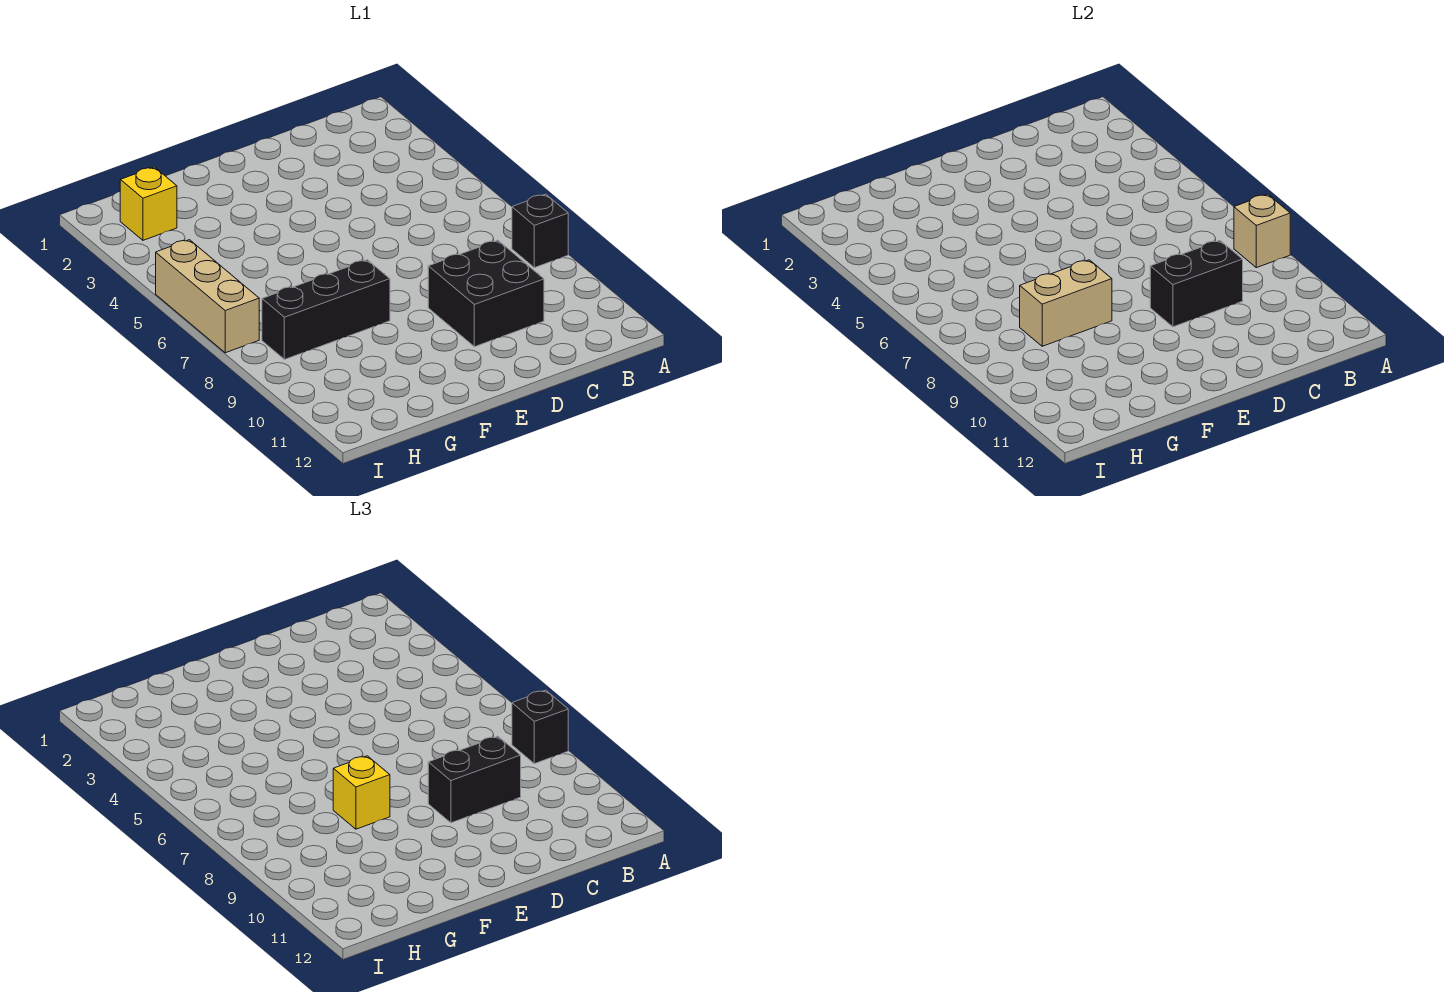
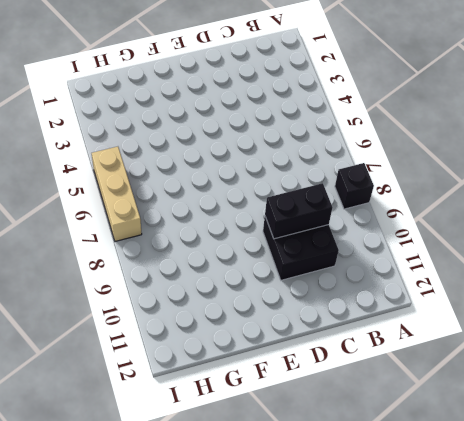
none -> black 1x3 brick [262,260,390,360]
none -> yellow 1x1 brick [120,167,177,240]

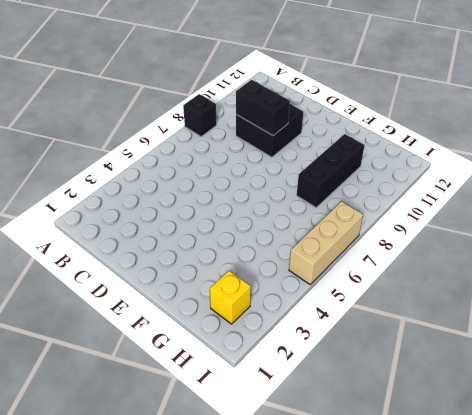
black 1x3 brick [297,134,365,207] -> black 1x3 brick turned to [262,260,390,360]
none -> tan 1x1 brick [1234,194,1290,268]
none -> tan 1x2 brick [1020,260,1112,346]

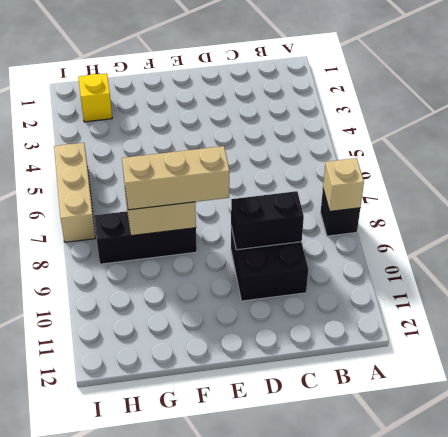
tan 1x3 brick [122,146,230,210] -> yellow 1x1 brick [333,756,390,829]
none -> black 1x1 brick [512,690,568,764]
none -> black 1x2 brick [428,736,521,823]

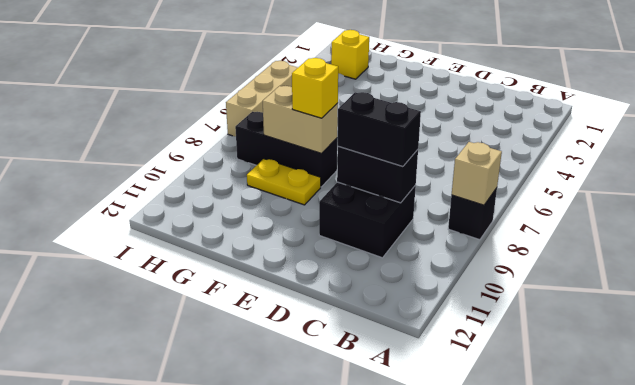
yellow 1x2 plate [247,159,321,205] -> none
none -> black 1x1 brick [512,690,568,764]

